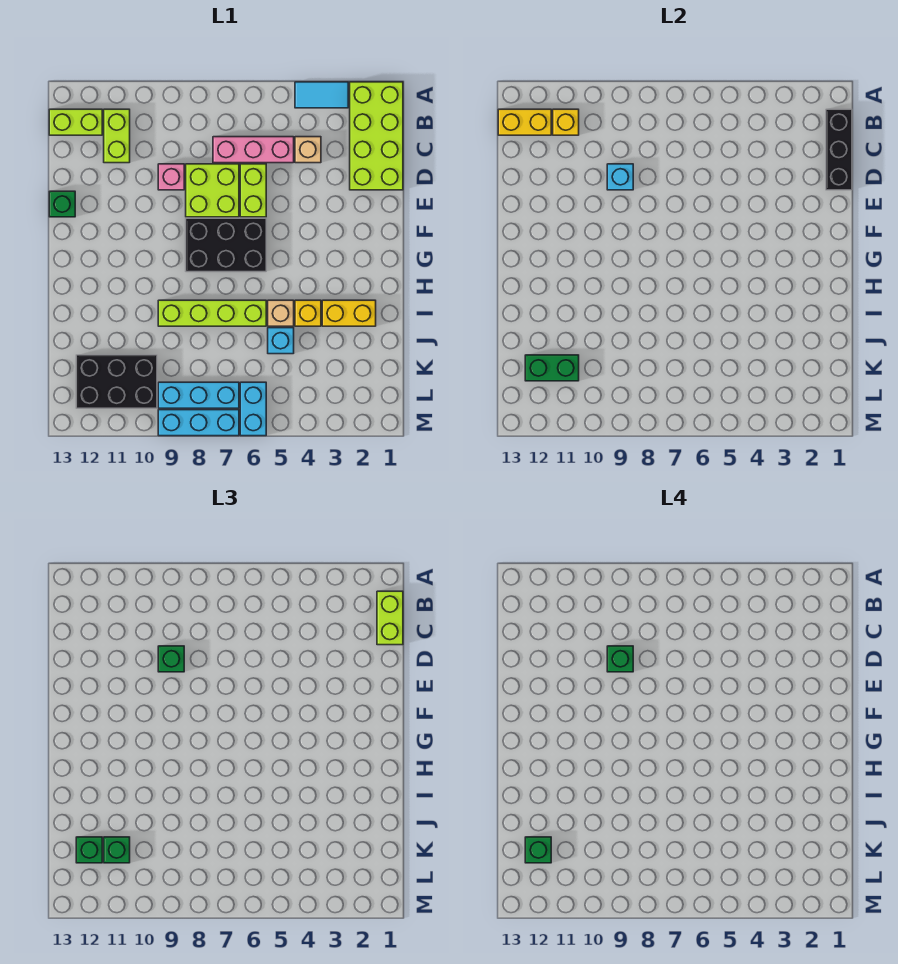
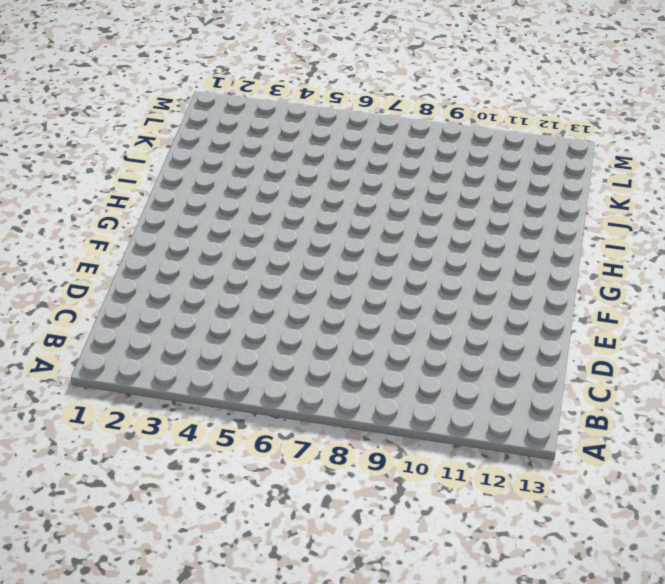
none -> lime 2x4 brick [350,82,403,190]
none -> cyan 1x2 tile [295,82,348,108]
none -> lime 1x2 brick [104,109,130,163]
none -> lime 1x2 brick [49,109,102,135]

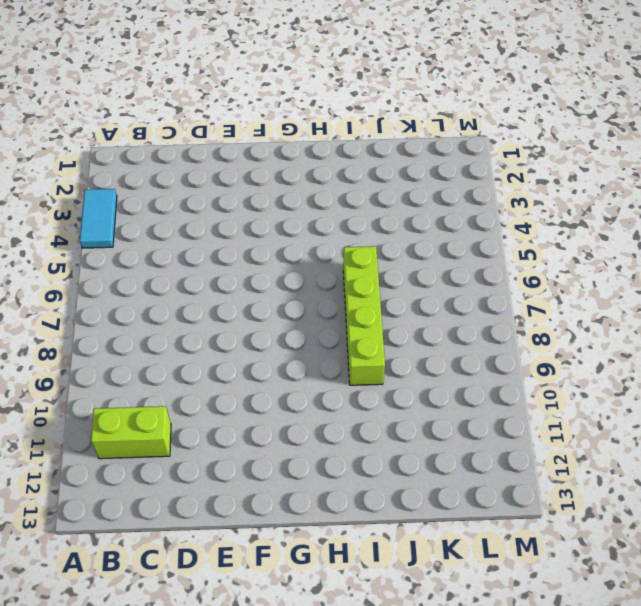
none -> lime 2x4 brick [350,82,403,190]
none -> lime 1x2 brick [49,109,102,135]
none -> tan 1x1 brick [295,137,321,163]
none -> pink 1x3 brick [213,137,294,163]

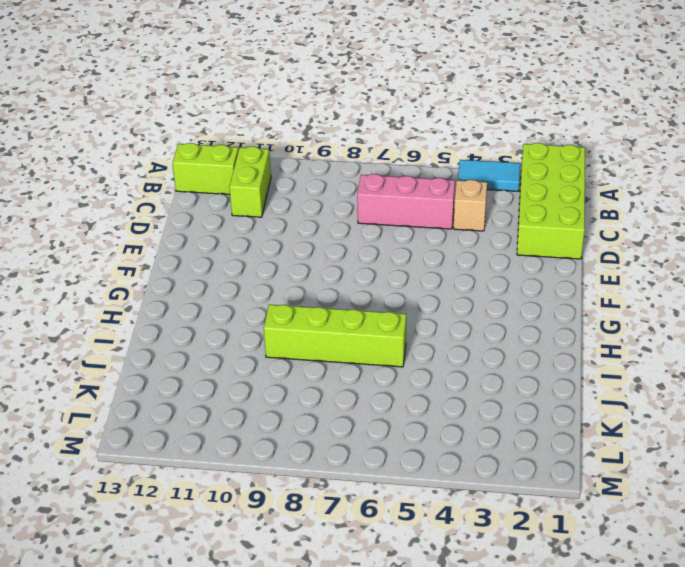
none -> lime 1x2 brick [240,164,266,217]
none -> lime 2x2 brick [186,164,239,217]
none -> pink 1x1 brick [158,164,184,190]
none -> green 1x1 brick [49,191,75,217]

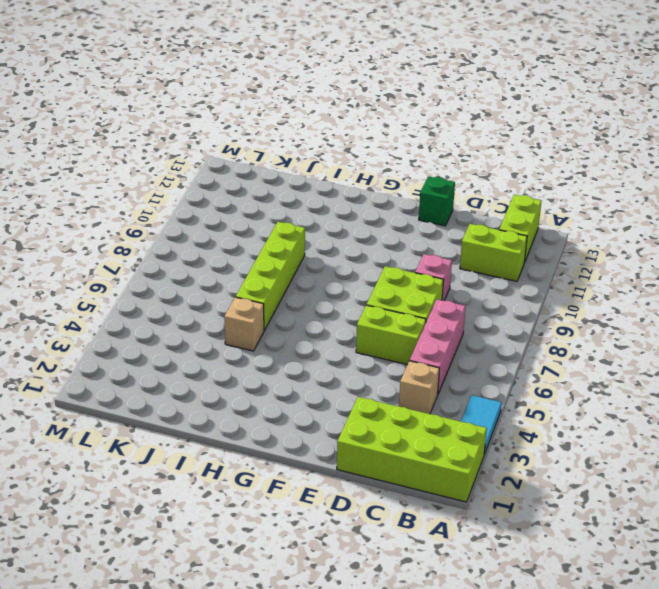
none -> black 2x3 brick [186,218,266,272]
none -> yellow 1x2 brick [322,300,376,326]
none -> yellow 1x1 brick [295,300,321,326]
none -> cyan 1x1 brick [268,328,294,354]

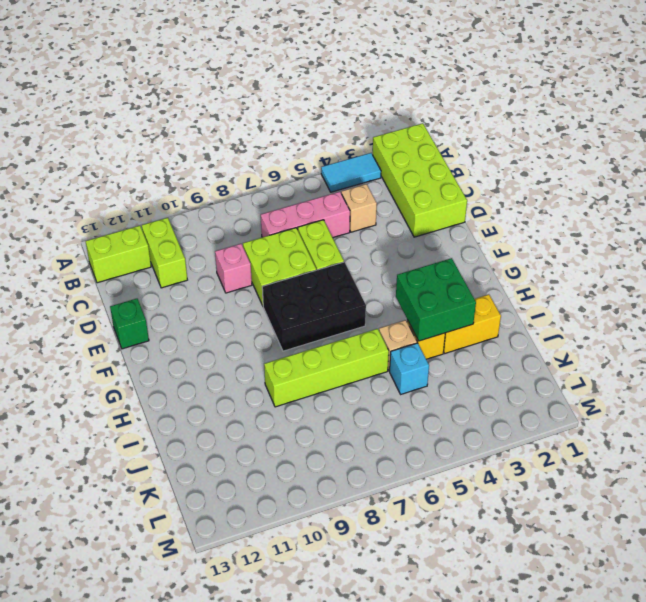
green 2x2 brick [396,258,476,341] -> none
none -> black 2x3 brick [76,355,157,408]
none -> cyan 1x2 brick [240,382,266,436]
none -> cyan 1x3 brick [158,382,239,408]
none -> cyan 1x3 brick [158,410,239,436]

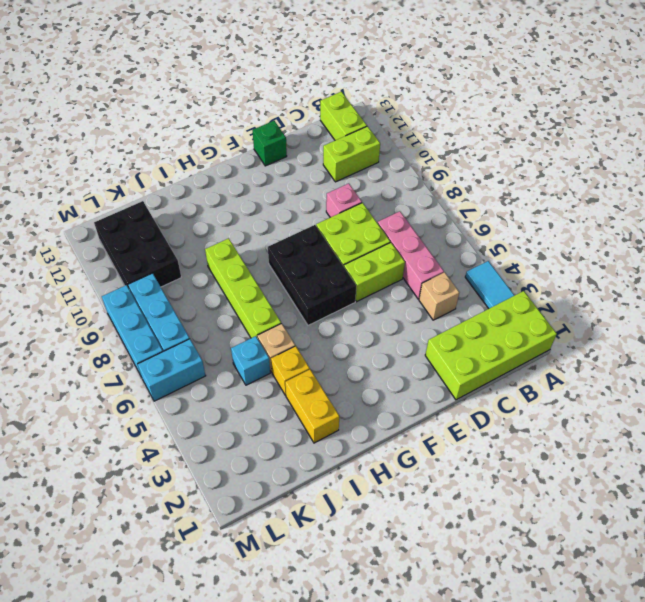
none -> black 1x3 brick [826,109,852,190]
none -> yellow 1x1 brick [553,109,579,135]
none -> yellow 1x2 brick [498,109,551,135]
none -> cyan 1x1 brick [607,164,633,190]

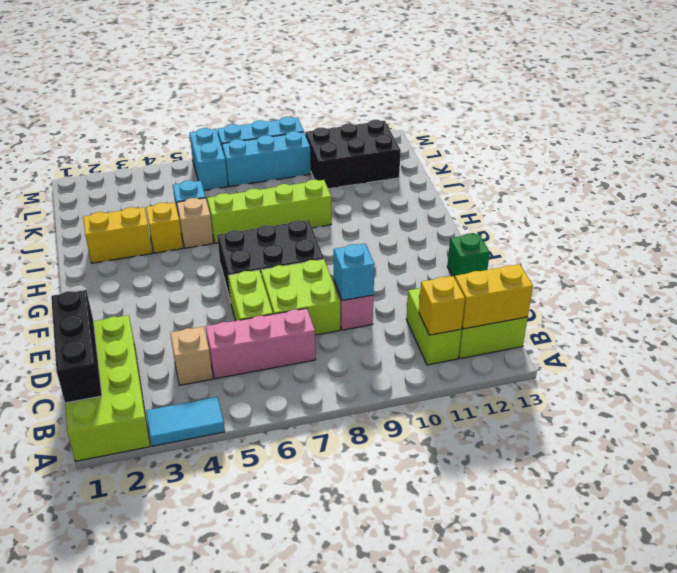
none -> green 1x2 brick [525,355,579,381]
none -> lime 1x2 brick [377,591,403,645]
none -> green 1x1 brick [158,646,184,672]
none -> green 1x1 brick [104,837,130,863]

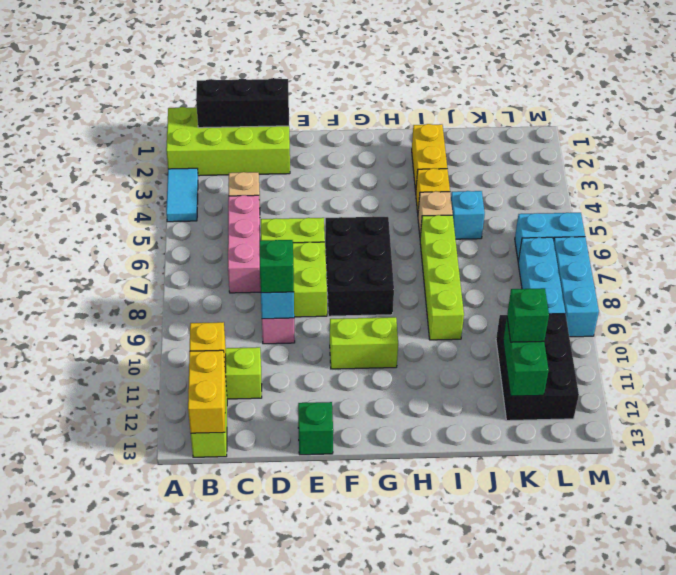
lime 1x2 brick [330,317,398,369] -> lime 1x2 brick moved to [377,591,403,645]
none -> green 1x1 brick [76,837,102,863]
none -> green 1x1 brick [607,646,633,672]
none -> green 1x1 brick [525,837,551,863]

